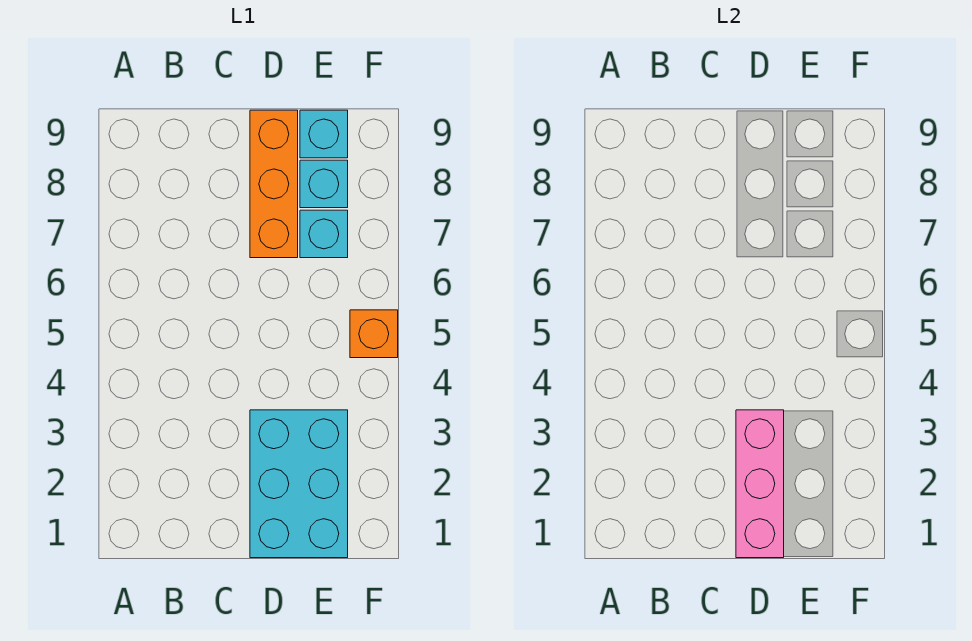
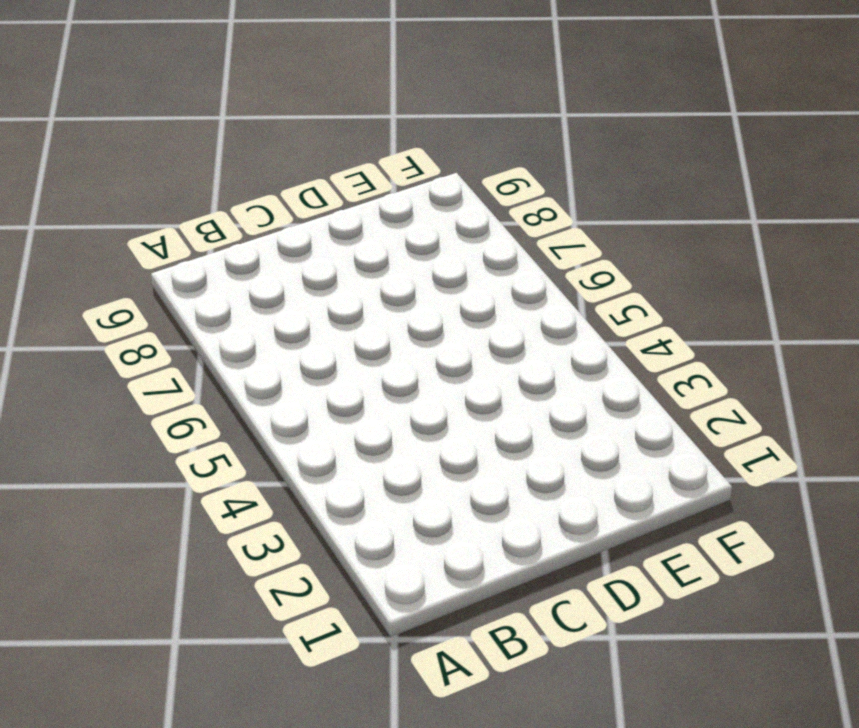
none -> cyan 2x3 brick [250,410,348,558]
none -> orange 1x3 brick [250,110,298,258]

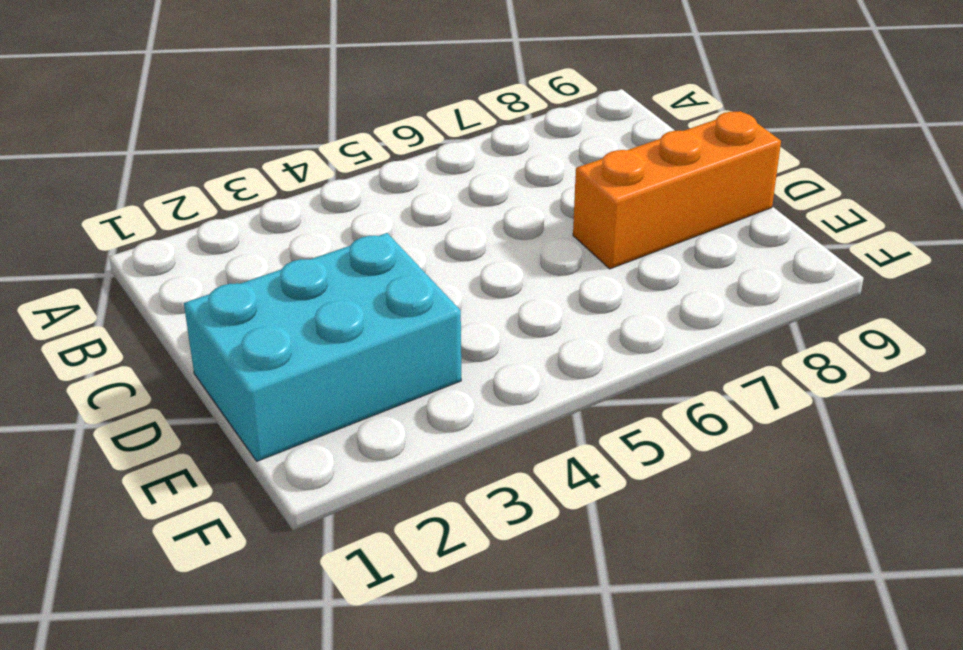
none -> cyan 1x1 brick [300,210,348,258]
none -> cyan 1x1 brick [300,160,348,208]

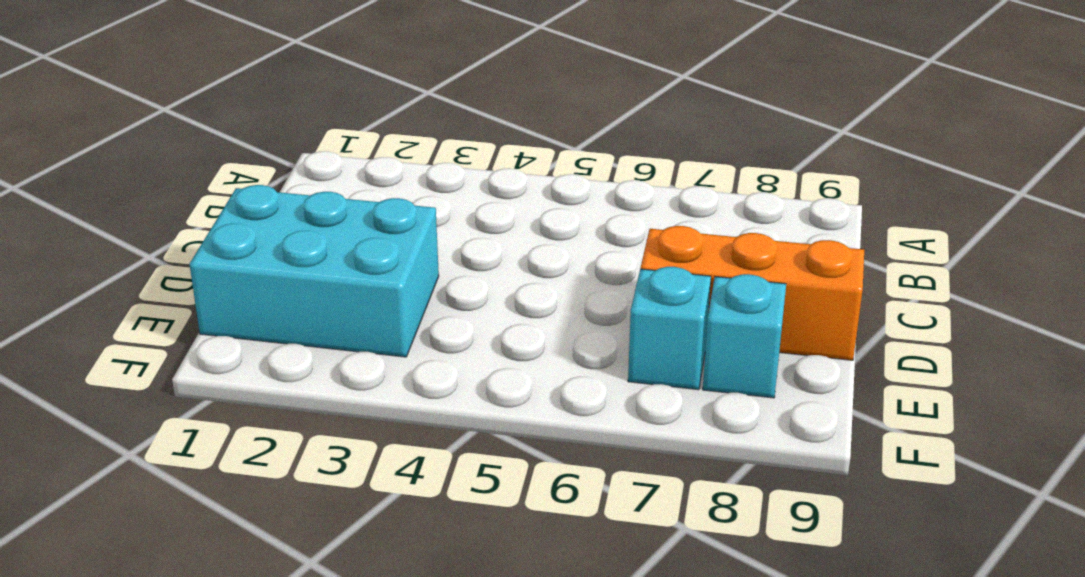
none -> cyan 1x1 brick [300,110,348,158]
none -> orange 1x1 brick [350,310,398,358]

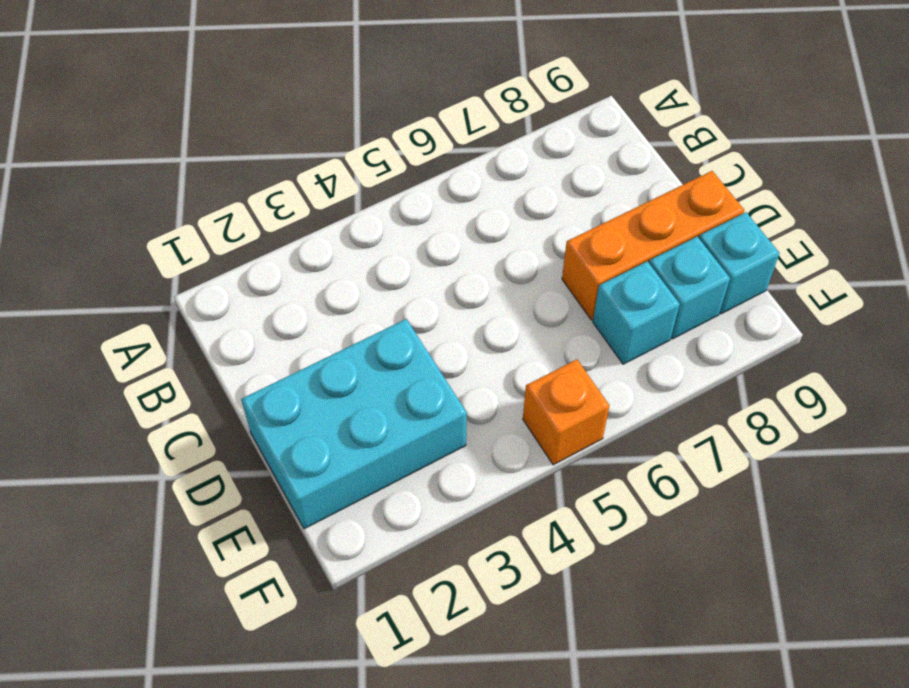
none -> pink 1x3 brick [736,410,784,558]

